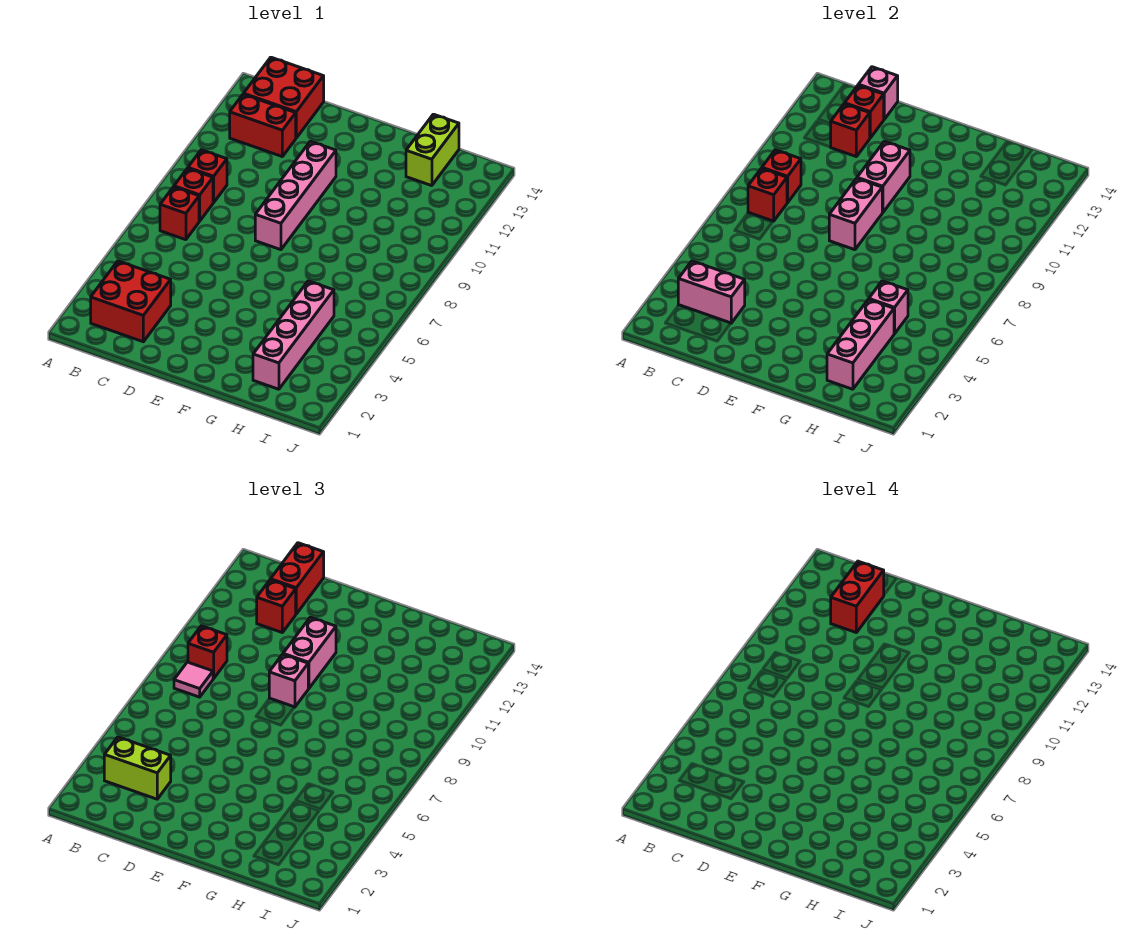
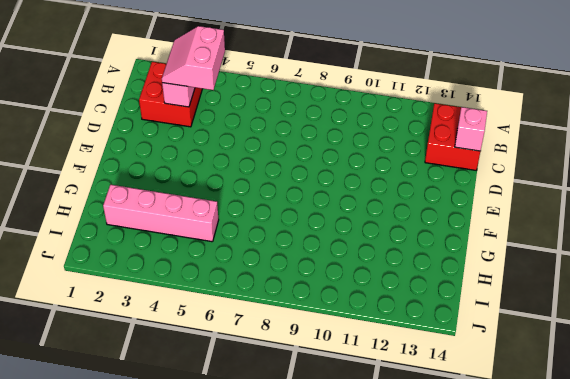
pink 2x2 slope [162,26,225,90] -> lime 1x2 brick [104,737,171,799]
none -> red 1x1 brick [160,187,199,240]
none -> red 1x1 brick [174,168,213,221]
none -> red 1x1 brick [188,150,227,203]

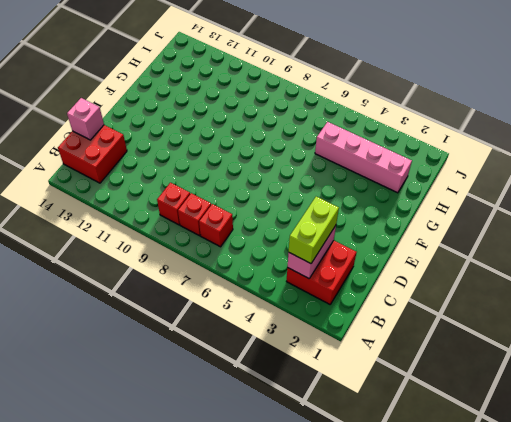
none -> red 1x2 brick [230,94,296,156]
none -> pink 1x4 brick [255,141,336,250]
none -> lime 1x2 brick [406,114,459,186]

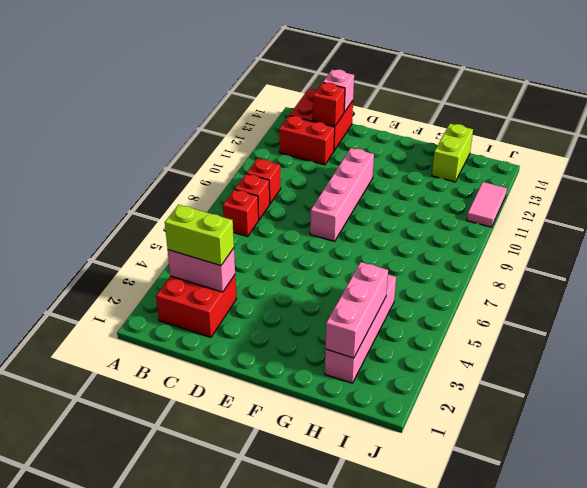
pink 1x2 tile [467,182,507,227] -> none
none -> red 1x1 brick [748,168,787,221]
none -> red 1x1 brick [762,150,801,203]
none -> red 1x1 brick [831,104,870,156]

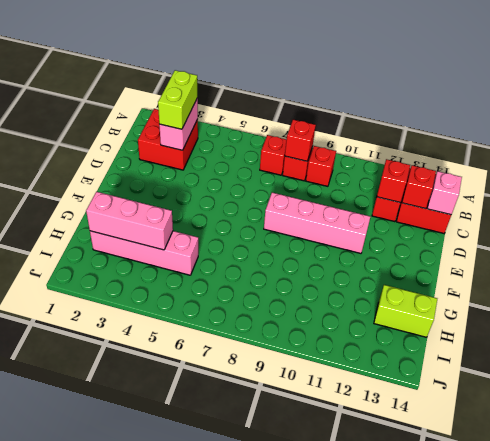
none -> red 1x1 brick [762,150,801,203]
none -> pink 1x2 brick [829,178,882,250]
none -> pink 1x2 brick [857,141,910,213]

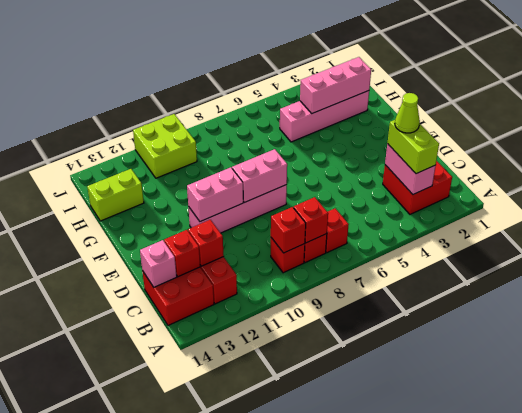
lime 1x1 cone [395,93,420,133] -> none
lime 2x2 brick [133,114,197,178] -> none
none -> pink 1x1 brick [869,281,908,334]
none -> pink 1x1 tile [174,662,213,697]
none -> red 1x1 brick [188,626,227,679]

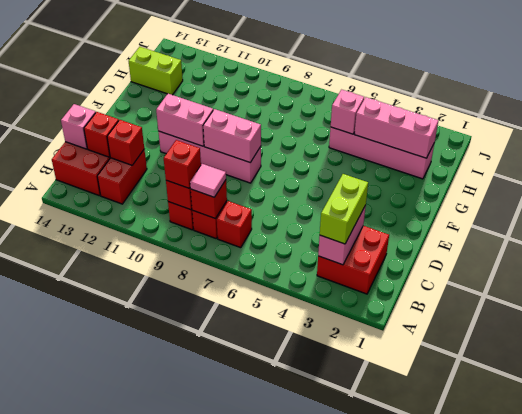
none -> red 1x1 brick [257,580,296,632]
none -> red 1x2 brick [271,543,324,614]
none -> pink 1x1 brick [269,654,308,707]

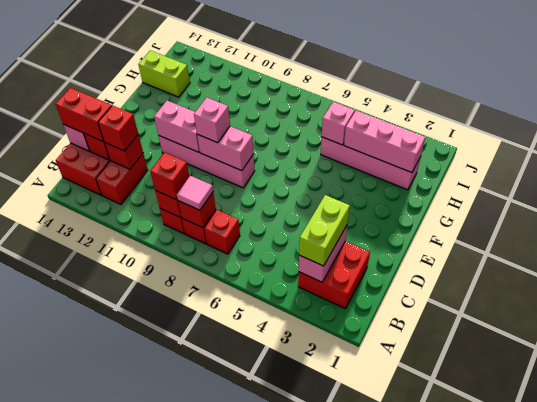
none -> pink 1x2 brick [283,617,336,689]
none -> red 1x2 brick [831,561,884,632]

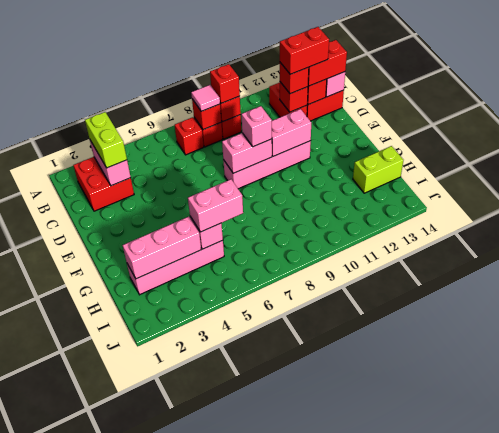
pink 1x2 brick [188,179,243,232] -> pink 1x2 brick moved to [283,617,336,689]

